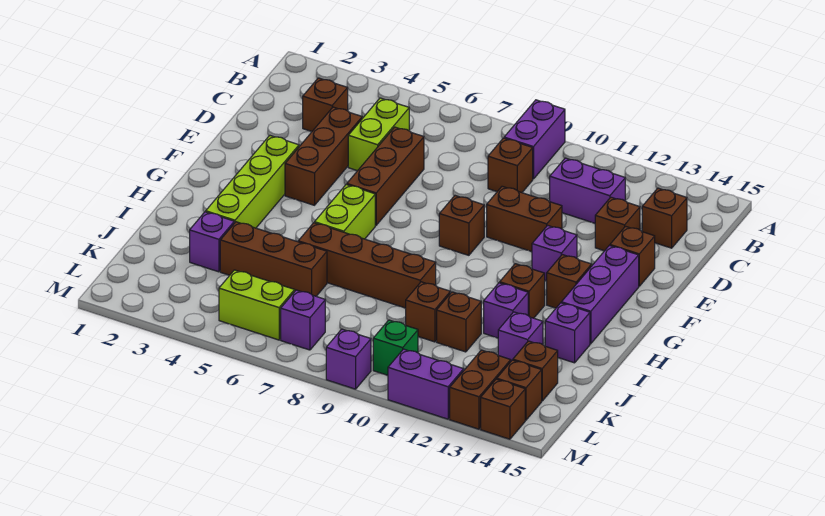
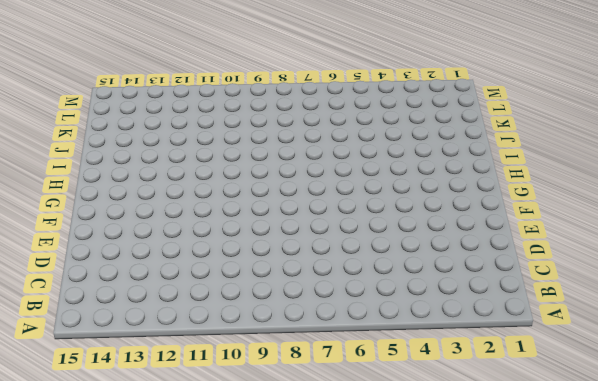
none -> purple 1x2 brick [504,100,565,179]
none -> brown 1x1 brick [303,78,348,131]
none -> lime 1x2 brick [348,98,409,171]
none -> brown 1x1 brick [488,138,533,193]

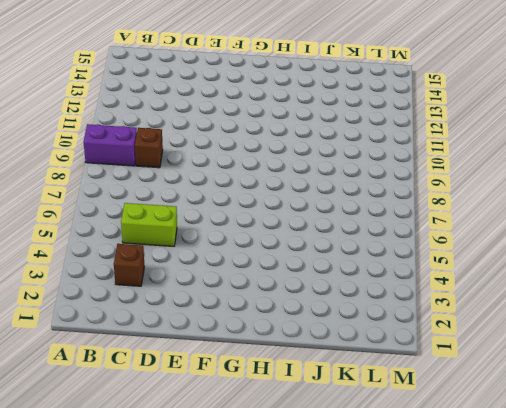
none -> purple 1x2 brick [550,158,625,223]
none -> brown 1x1 brick [642,188,687,248]
none -> brown 1x3 brick [285,107,362,205]
none -> brown 1x3 brick [347,127,424,225]

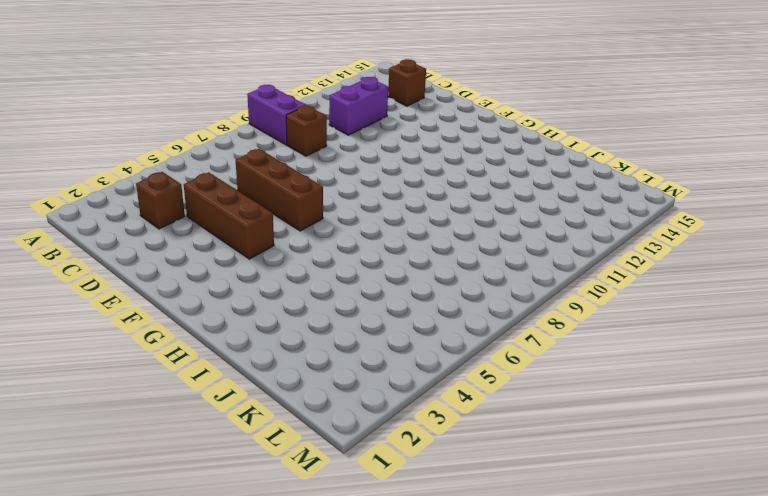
none -> lime 1x2 brick [348,98,409,171]
none -> brown 1x1 brick [595,197,640,251]
none -> brown 1x2 brick [487,186,562,252]
none -> brown 1x1 brick [610,226,655,286]

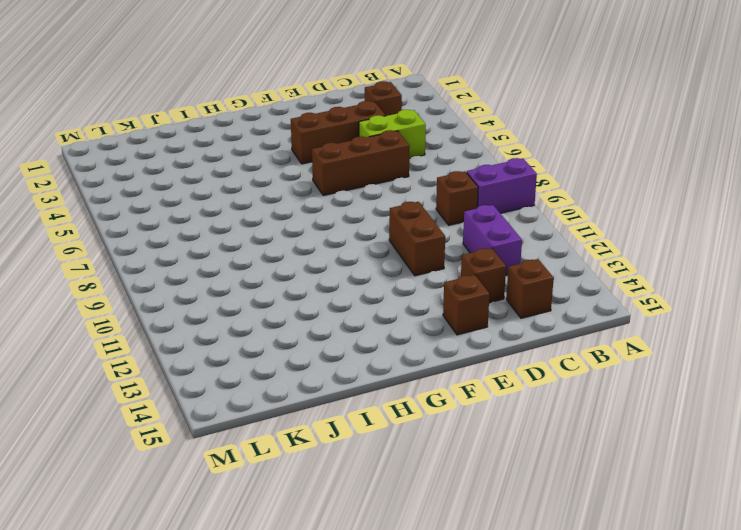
none -> lime 1x4 brick [206,136,299,228]
none -> brown 1x1 brick [439,196,484,255]
none -> purple 1x1 brick [532,225,577,281]
none -> purple 1x3 brick [561,245,639,344]

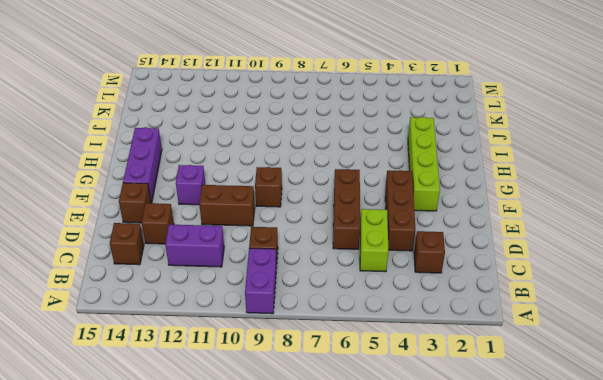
none -> lime 1x2 brick [315,185,375,239]
none -> brown 1x1 brick [547,255,592,308]
none -> brown 1x1 brick [500,264,545,318]
none -> brown 1x4 brick [298,223,436,308]

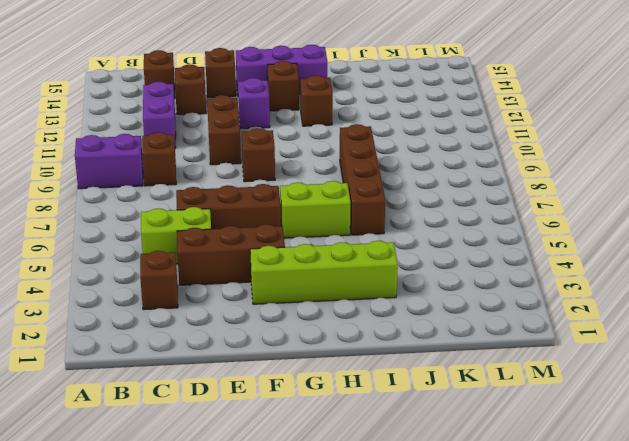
none -> purple 1x1 brick [484,283,528,338]
none -> purple 1x1 brick [545,303,590,363]
none -> purple 1x1 brick [190,212,234,272]
none -> brown 1x3 brick [220,222,327,296]

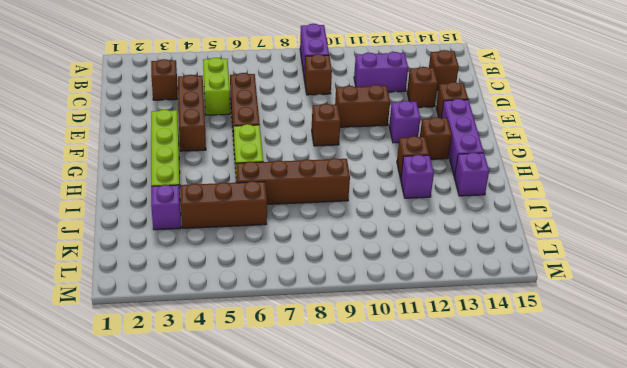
none -> brown 1x1 brick [406,282,450,342]
none -> brown 1x1 brick [437,292,481,352]
none -> purple 1x1 brick [498,312,543,361]
none -> brown 1x1 brick [513,341,558,401]

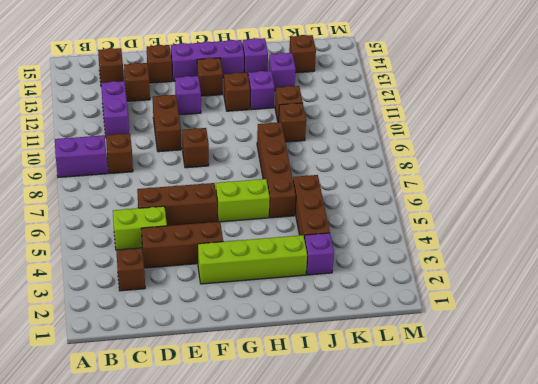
none -> lime 1x2 brick [219,270,295,340]
none -> purple 1x1 brick [281,290,325,350]
none -> green 1x1 brick [373,320,418,375]
none -> brown 1x2 brick [450,350,511,429]

